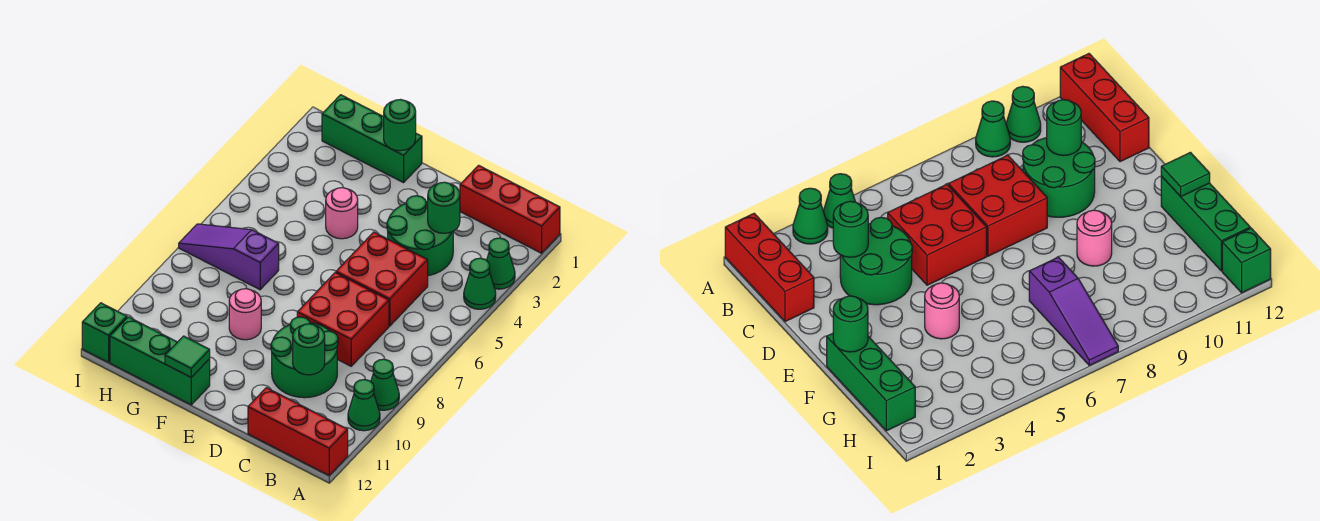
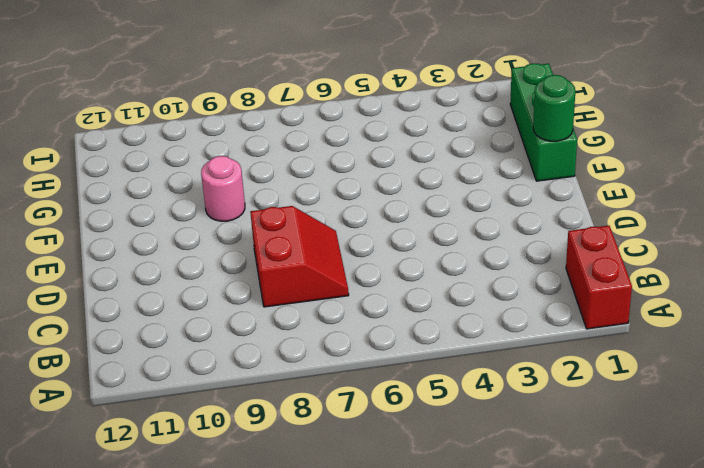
red 1x2 brick [566,226,632,329] -> red 1x3 brick [460,165,560,253]
red 2x2 slope [250,206,349,307] -> red 2x2 brick [297,273,389,366]
none -> green 1x1 cone [487,238,515,289]
none -> green 1x1 cone [464,258,496,309]
none -> green 1x1 cone [371,359,399,410]

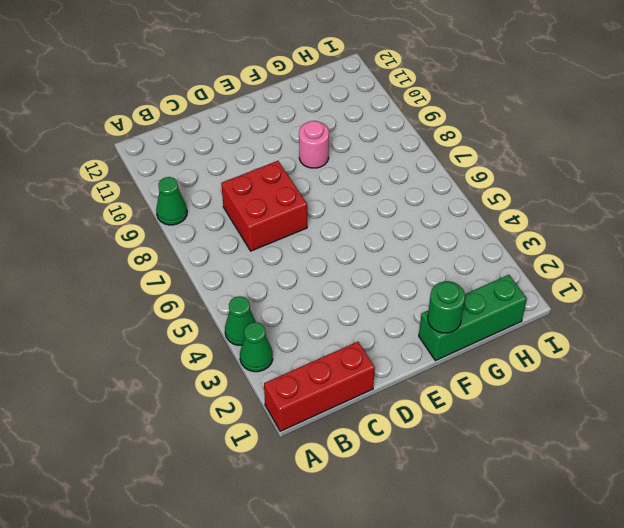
none -> green 1x1 cone [348,380,380,431]
none -> red 1x3 brick [248,388,348,475]
none -> green 2x2 round brick [387,196,453,276]

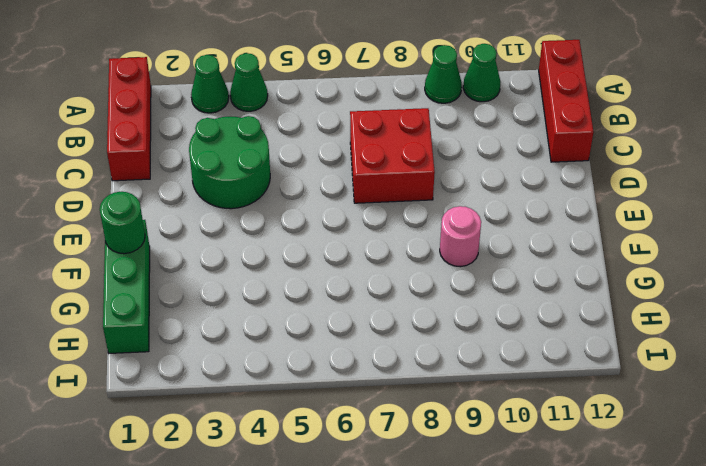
none -> red 2x2 brick [336,232,428,326]
none -> green 2x2 round brick [271,317,338,398]
none -> pink 1x1 round brick [326,188,358,239]

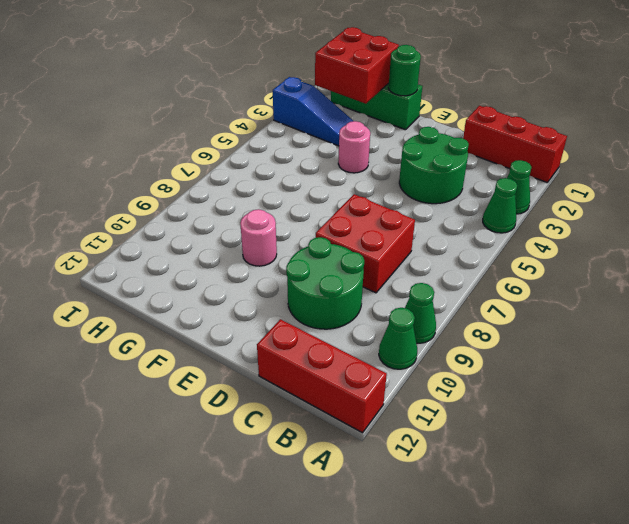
red 2x2 brick [315,27,399,104] -> red 2x2 brick moved to [336,232,428,326]
blue 1x3 slope [273,77,353,146] -> none
none -> green 1x3 brick [110,317,210,405]
none -> purple 1x3 slope [179,224,279,290]
none -> green 1x1 brick [82,303,127,362]

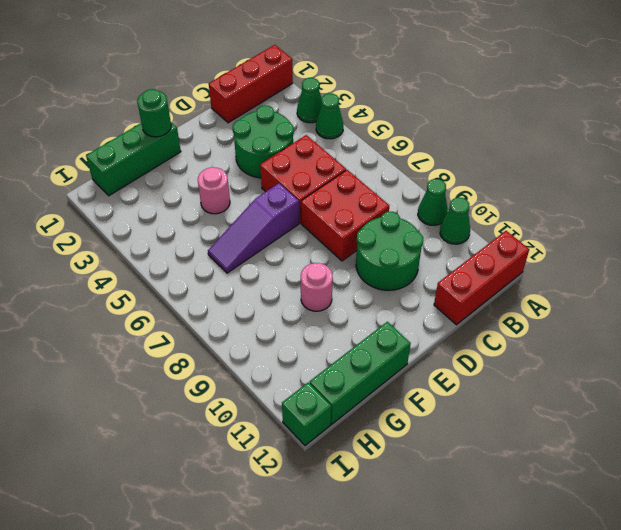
purple 1x3 slope [208,183,299,273] -> purple 1x3 slope moved to [179,224,279,290]
none -> green 1x1 round brick [428,182,460,233]
none -> green 1x1 round brick [293,324,325,375]
none -> green 1x1 tile [165,336,210,377]

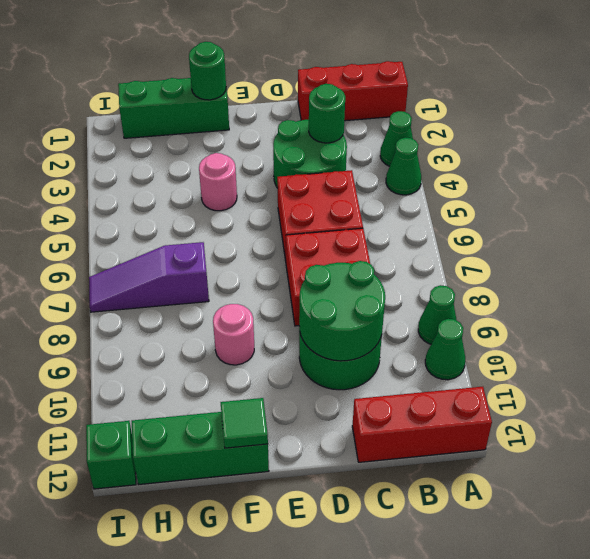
green 2x2 round brick [299,261,385,361] -> green 1x1 round brick [293,324,325,375]

